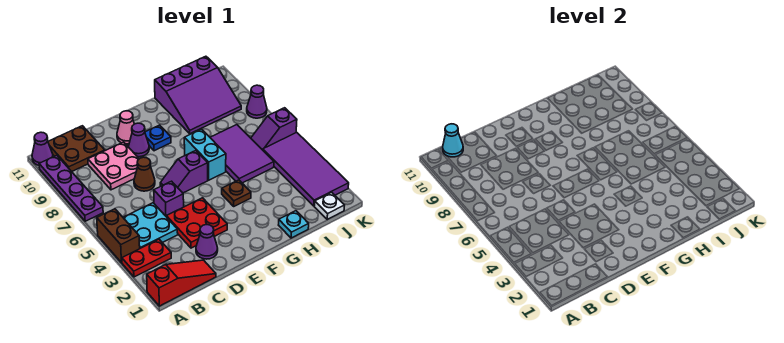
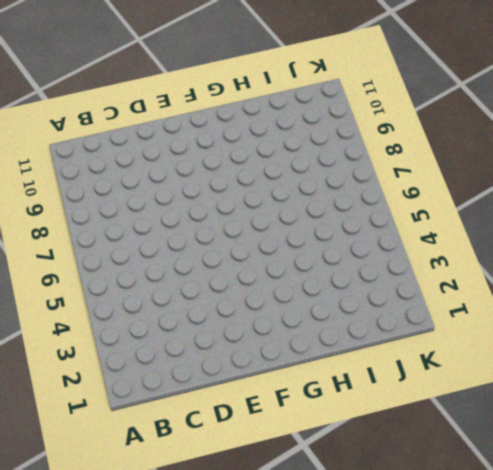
none -> red 1x3 slope [147,260,216,306]
none -> red 1x2 plate [122,239,171,277]
none -> brown 1x2 brick [97,209,140,263]

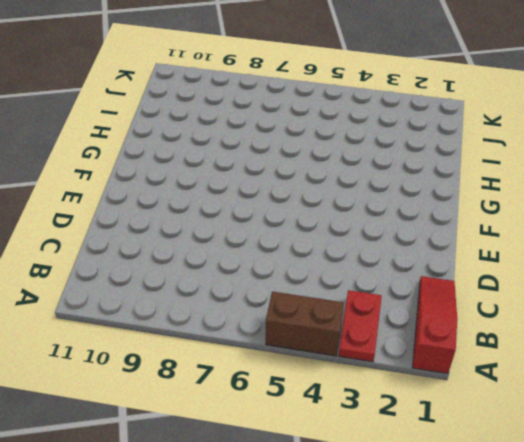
none -> purple 1x4 plate [39,155,103,221]
none -> purple 1x1 cone [32,132,53,165]
none -> cyan 2x2 plate [123,203,178,248]

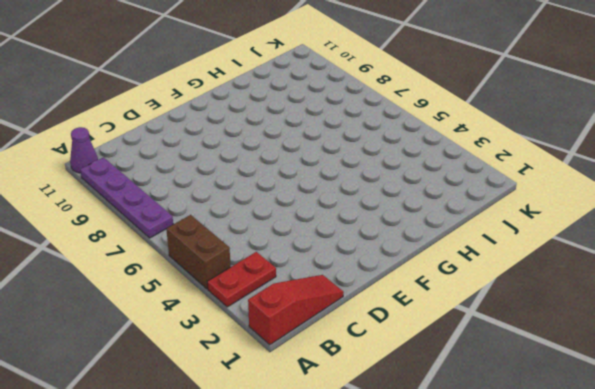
none -> cyan 2x2 plate [123,203,178,248]
none -> brown 2x2 plate [48,126,105,172]
none -> pink 2x2 plate [88,142,139,190]

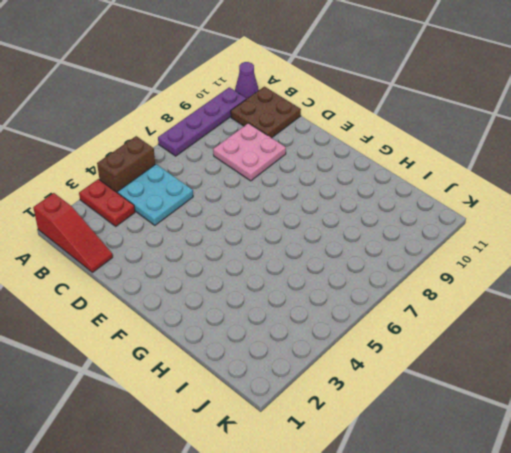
none -> purple 1x1 cone [196,225,218,259]
none -> red 2x2 plate [166,198,227,248]
none -> purple 1x1 brick [154,181,184,216]

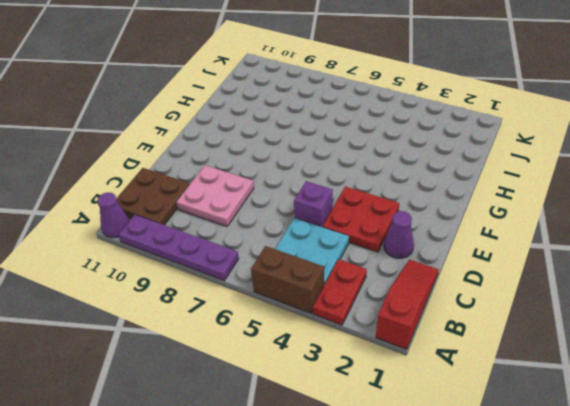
none -> brown 1x1 cone [134,157,155,191]
none -> purple 1x2 slope [160,151,208,193]
none -> purple 1x1 cone [129,123,149,157]

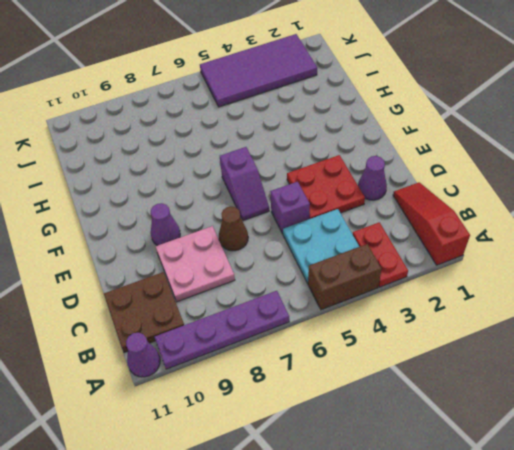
none -> pink 1x1 cone [117,111,134,144]
none -> blue 1x1 plate [145,125,171,151]
none -> brown 1x1 plate [222,180,251,206]

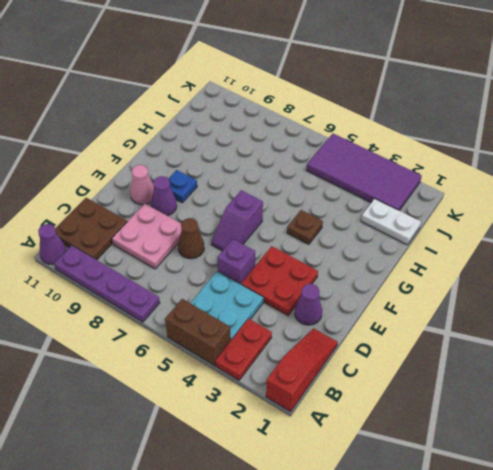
white 1x2 plate [361,199,421,245] -> none
none -> cyan 1x2 brick [184,129,226,180]
none -> cyan 1x1 plate [279,211,309,238]
none -> purple 2x3 tile [210,125,274,183]

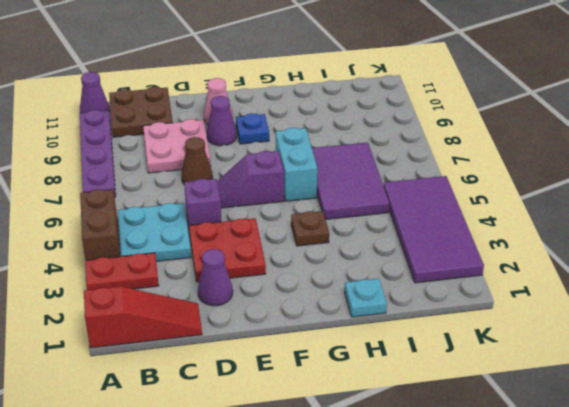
none -> purple 3x3 slope [155,56,241,134]
none -> white 1x1 plate [314,192,345,220]
none -> purple 1x2 slope [251,108,297,150]

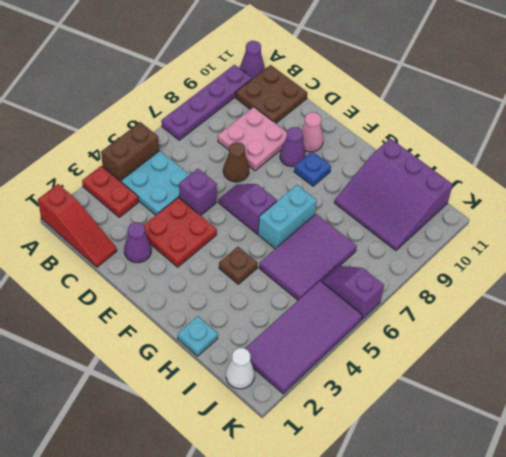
white 1x1 cone [226,348,254,389] -> white 1x1 plate [314,192,345,220]
none -> purple 1x1 cone [247,85,267,118]
none -> cyan 1x1 cone [443,124,463,157]

